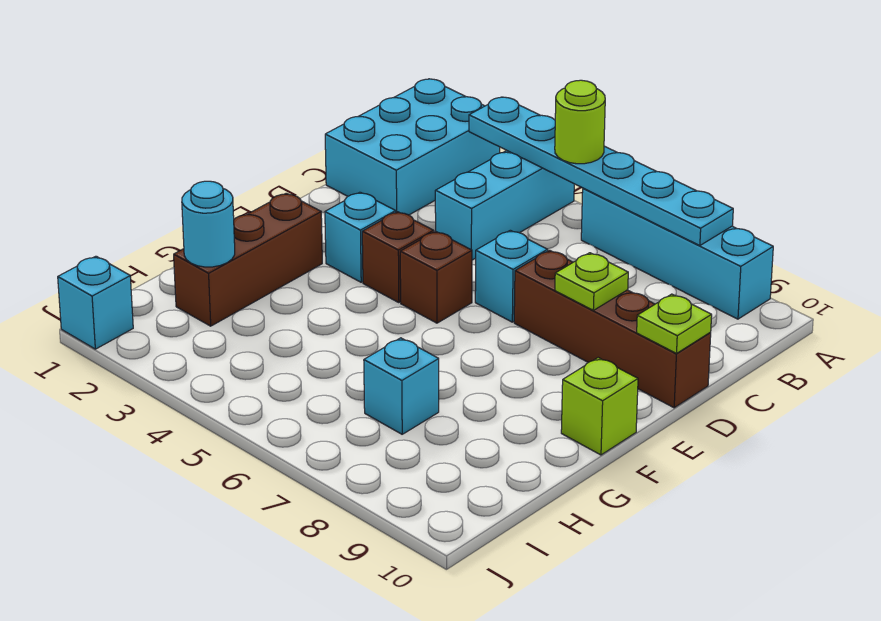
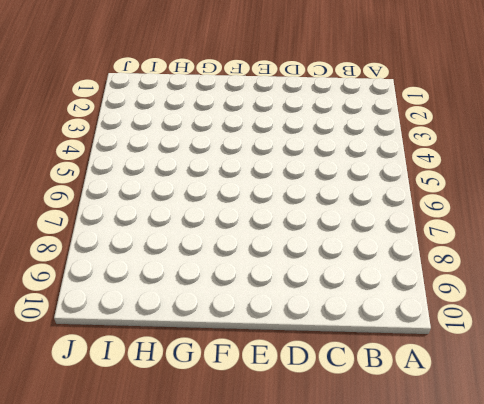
none -> cyan 2x3 brick [325,79,500,215]
none -> cyan 1x3 brick [435,150,574,260]
none -> cyan 1x4 brick [581,188,773,319]

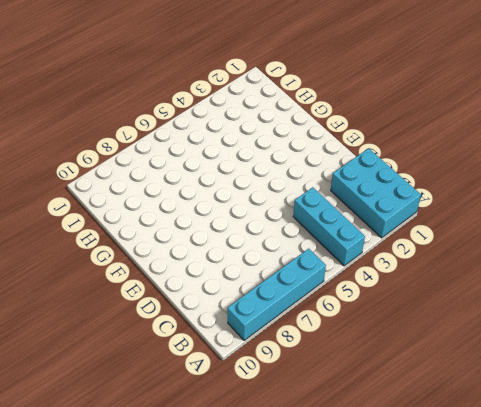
none -> cyan 1x1 brick [475,230,548,322]
none -> brown 1x4 brick [514,250,711,408]
none -> cyan 1x1 brick [325,192,396,282]

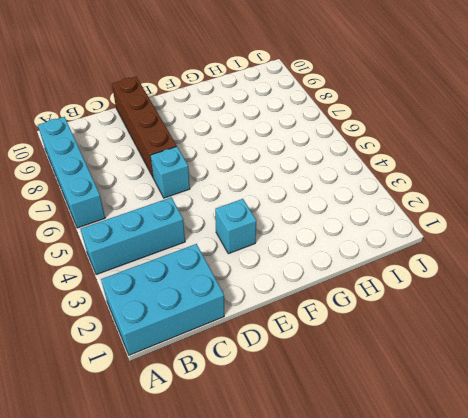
none -> brown 1x1 brick [362,212,434,303]
none -> brown 1x1 brick [400,231,472,323]
none -> brown 1x3 brick [174,193,322,326]

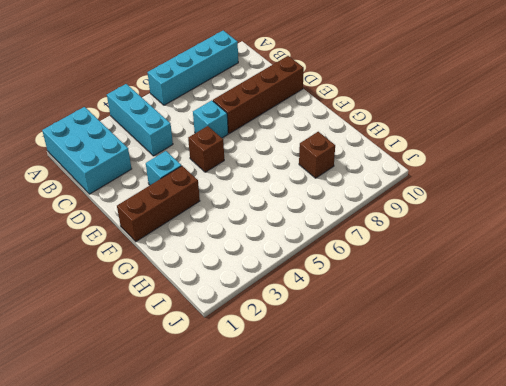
brown 1x3 brick [117,166,200,242] -> brown 1x3 brick turned to [174,193,322,326]
brown 1x1 brick [299,132,335,178] -> brown 1x1 brick moved to [362,212,434,303]
none -> lime 1x1 brick [561,358,638,455]
none -> cyan 1x1 brick [364,338,439,434]
none -> cyan 1x1 brick [58,256,133,349]

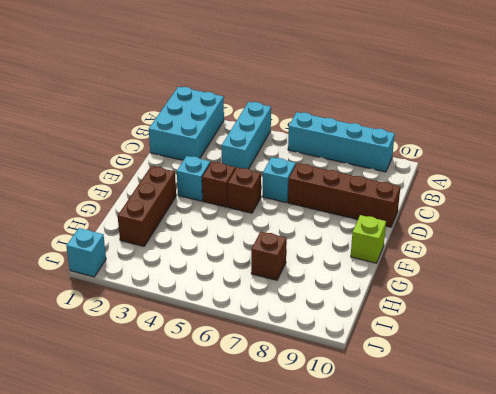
brown 1x1 brick [251,231,287,280] -> cyan 1x1 brick [364,338,439,434]
none -> cyan 1x6 plate [469,97,733,246]
none -> lime 1x1 plate [555,253,628,310]
none -> lime 1x1 plate [637,294,712,353]

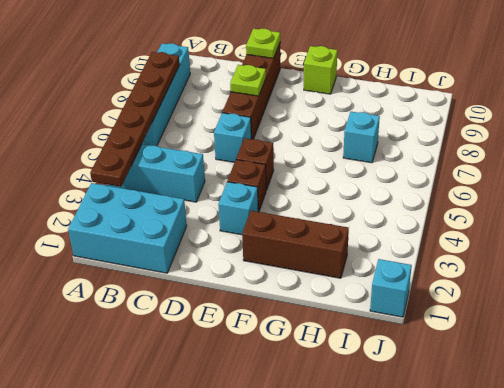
brown 1x6 plate [90,52,180,187] -> cyan 1x6 plate [469,97,733,246]
none -> cyan 1x1 round brick [182,181,235,267]
none -> lime 1x1 round brick [555,80,605,164]

